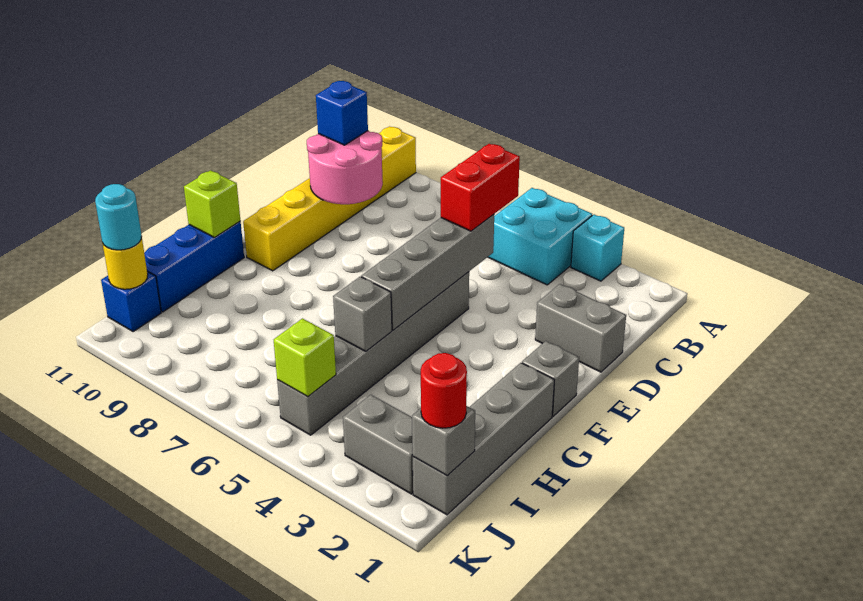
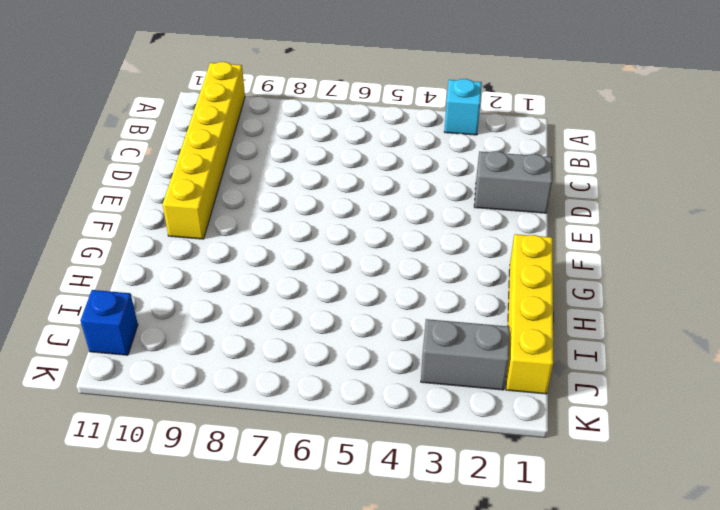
yellow 1x4 brick [506,234,553,394] -> grey 1x4 brick [413,363,554,515]
none -> cyan 2x2 brick [488,188,592,285]
none -> grey 1x6 brick [277,272,469,435]
none -> grey 1x1 brick [522,341,579,416]

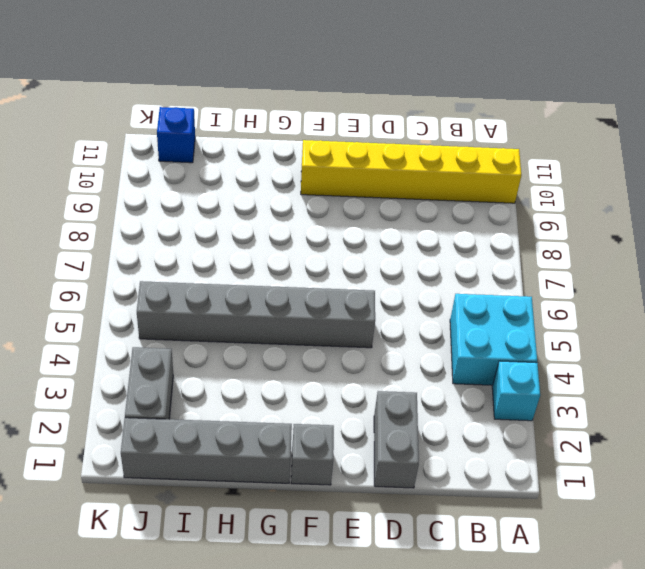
none -> blue 1x3 brick [144,222,244,312]
none -> pink 2x2 round brick [307,131,383,204]
none -> grey 1x4 brick [361,214,494,330]

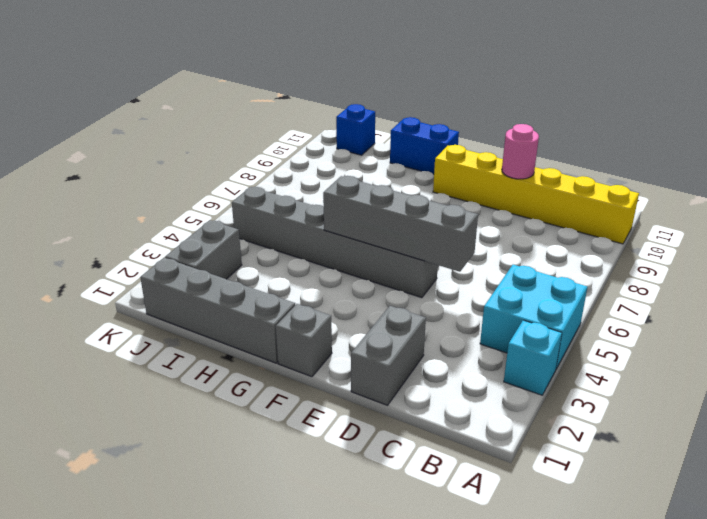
pink 1x1 round brick [502,124,539,179] -> pink 2x2 round brick [307,131,383,204]
blue 1x2 brick [390,117,459,174] -> blue 1x3 brick [144,222,244,312]
none -> lime 1x1 brick [184,170,240,237]
none -> grey 1x1 brick [333,277,392,351]
none -> grey 1x1 brick [412,406,475,476]

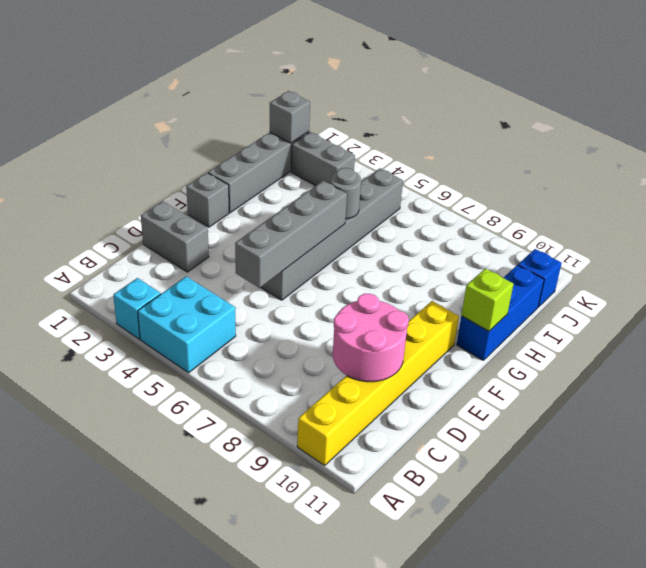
grey 1x1 round brick [330,168,361,219] -> grey 1x1 brick [333,277,392,351]
none -> lime 1x1 brick [274,319,336,397]
none -> yellow 1x1 round brick [103,237,148,289]
none -> red 1x2 brick [441,144,520,231]

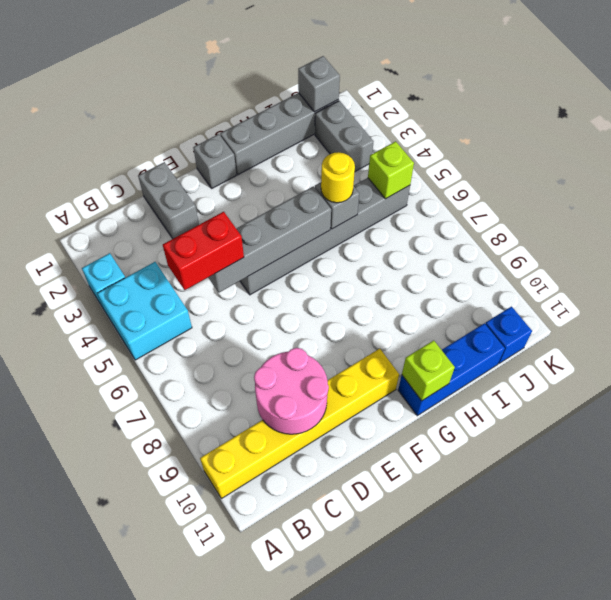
yellow 1x1 round brick [321,152,355,203] -> yellow 1x1 round brick moved to [103,237,148,289]
none -> blue 1x1 brick [316,81,368,145]
none -> red 1x1 round brick [421,353,467,428]
none -> cyan 1x1 round brick [95,184,142,250]

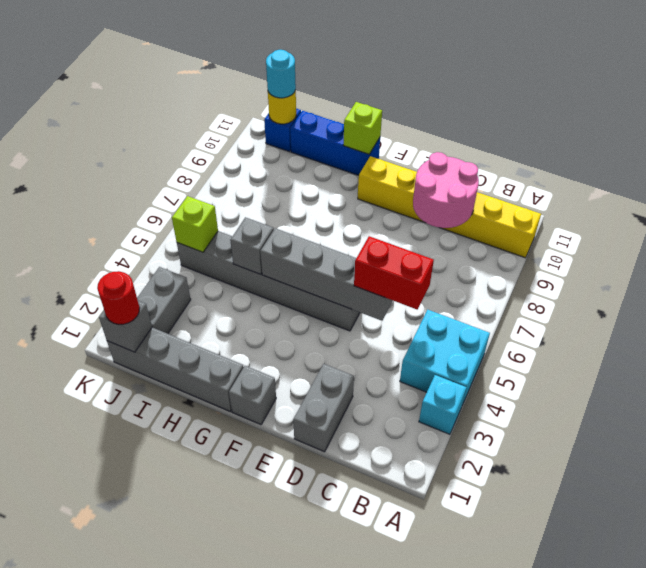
none -> blue 1x1 brick [316,81,368,145]

